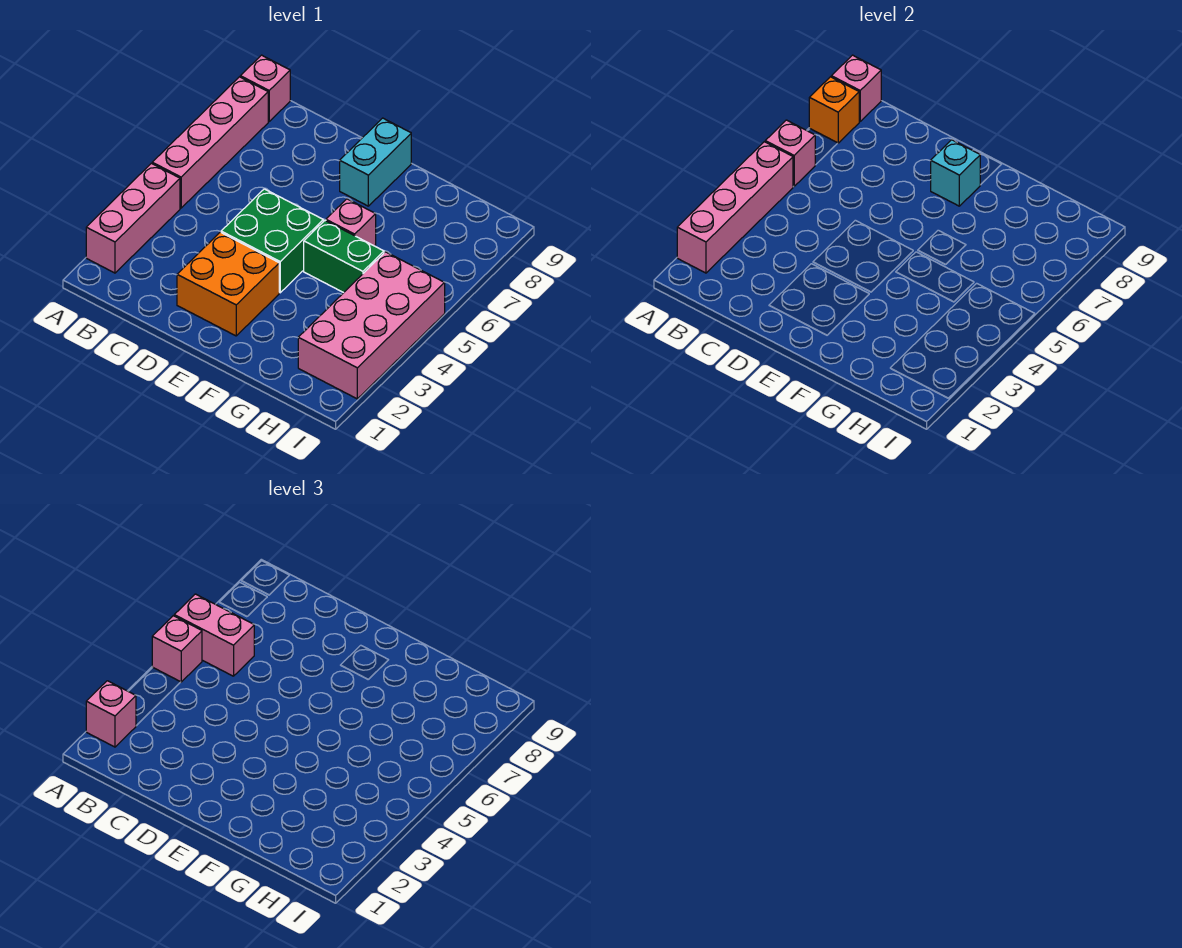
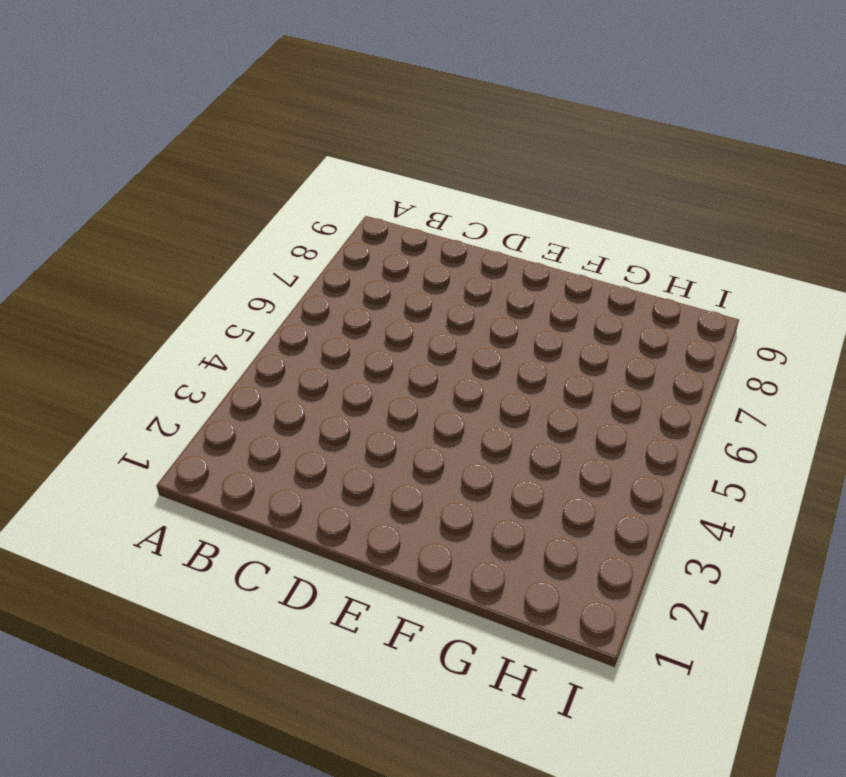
none -> pink 1x3 brick [86,163,180,273]
none -> pink 1x4 brick [152,77,268,208]
none -> pink 1x1 brick [240,55,290,121]

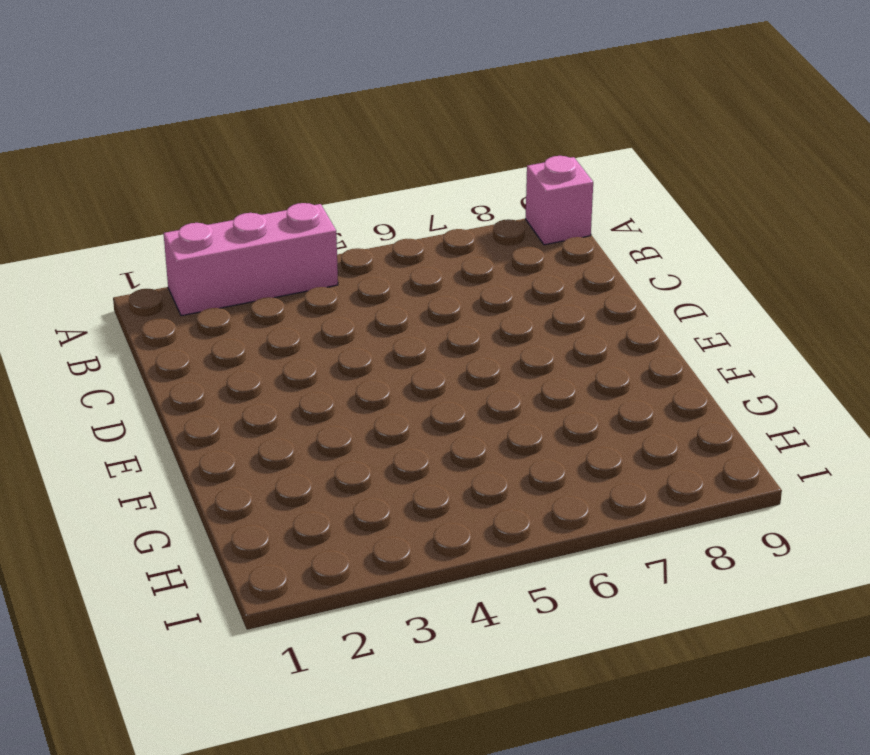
none -> pink 1x4 brick [152,77,268,208]
none -> orange 2x2 brick [177,232,279,336]
none -> green 2x2 brick [221,189,323,293]

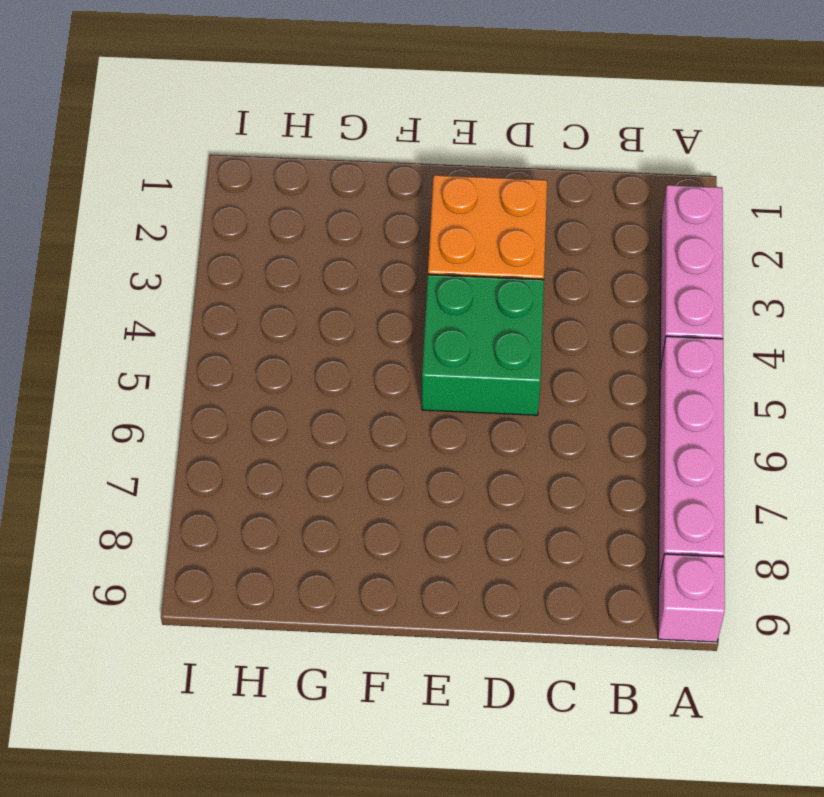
none -> cyan 1x2 brick [340,118,411,206]
none -> green 1x2 brick [304,221,384,293]
none -> pink 1x1 brick [326,199,376,246]

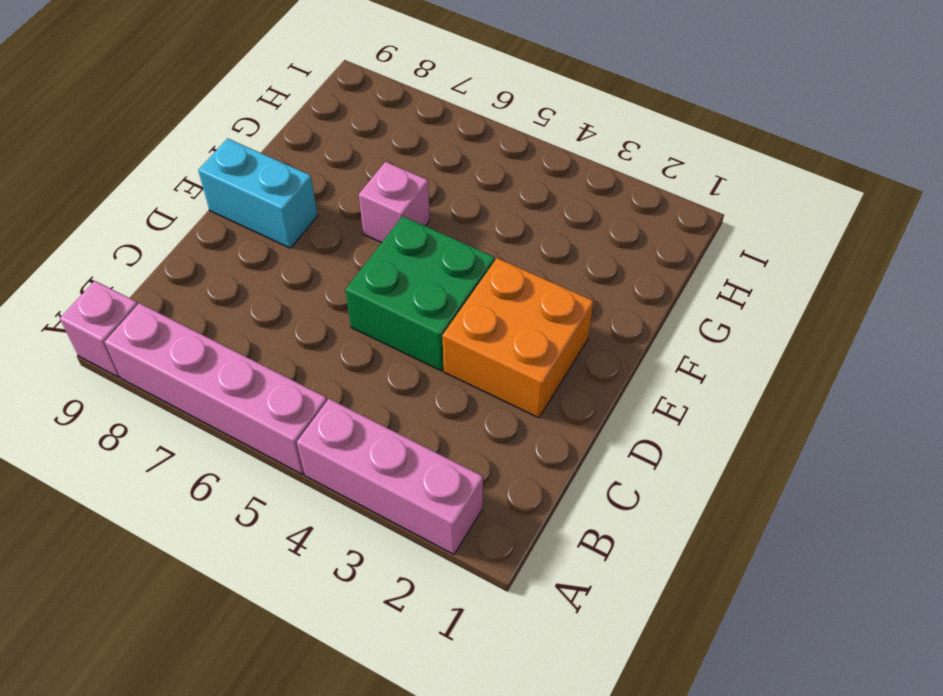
none -> green 1x2 brick [304,221,384,293]
none -> pink 2x4 brick [298,252,445,399]
none -> pink 1x4 brick [677,142,793,273]

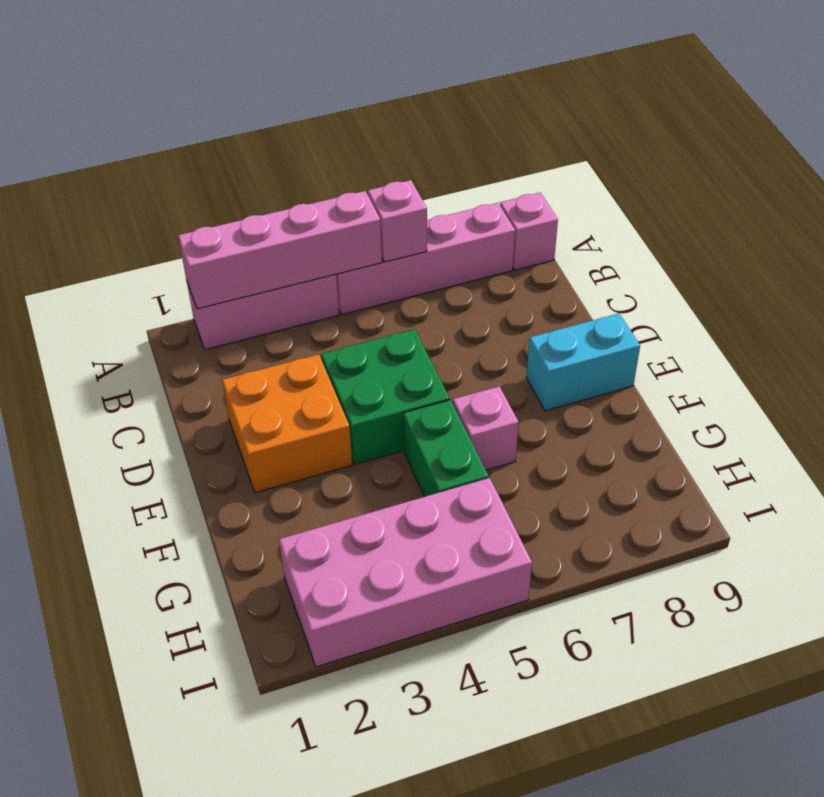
none -> orange 1x1 brick [809,77,859,143]
none -> pink 1x1 brick [831,55,881,121]
none -> cyan 1x1 brick [931,140,980,206]

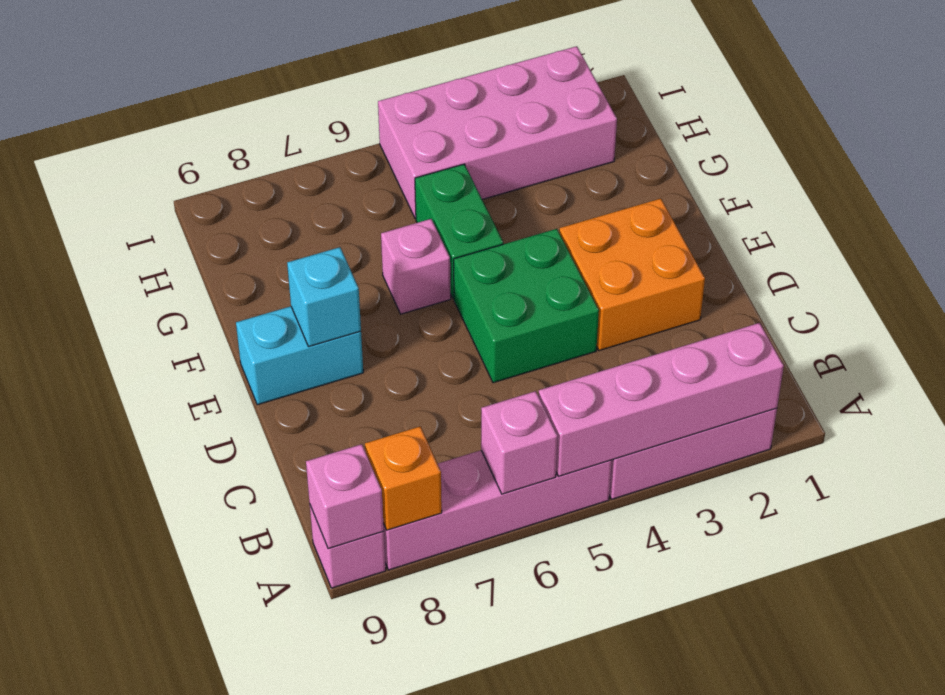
none -> pink 1x1 brick [86,681,136,747]
none -> pink 1x1 brick [152,616,202,682]
none -> pink 1x2 brick [174,594,254,676]

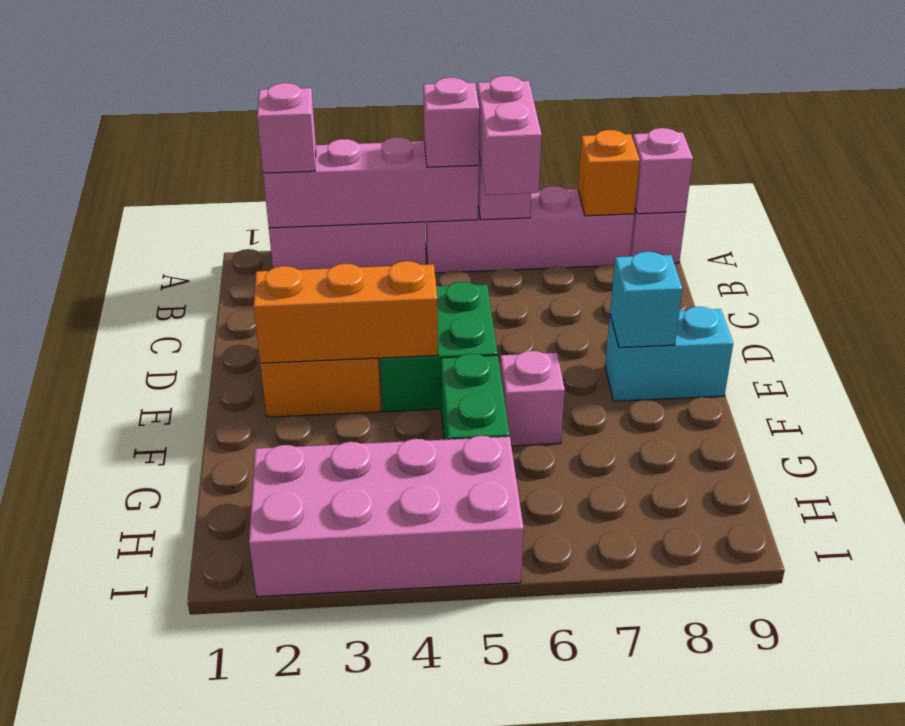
orange 1x3 brick [253,261,438,364] -> none

